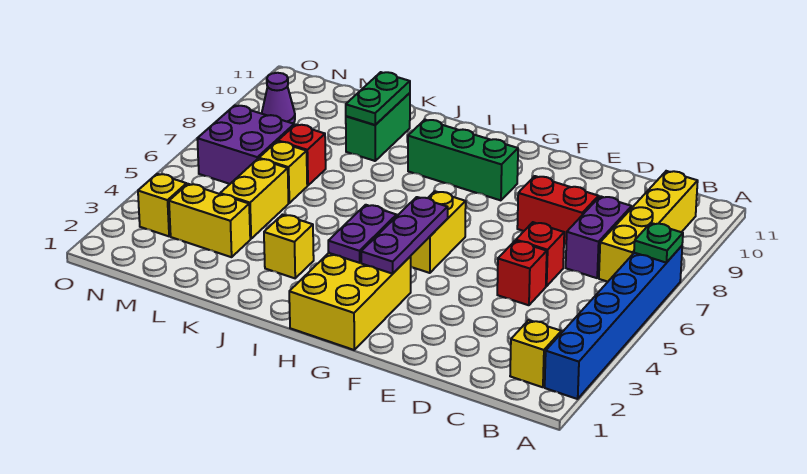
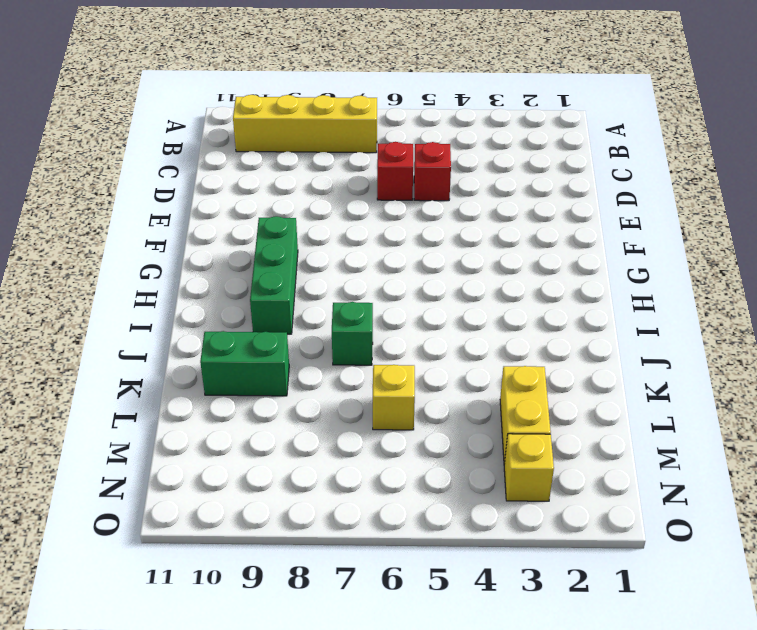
green 1x1 brick [332,302,373,365] -> none
none -> blue 1x6 brick [545,246,682,399]
none -> yellow 1x1 brick [510,320,561,387]
none -> purple 1x2 brick [566,196,632,278]

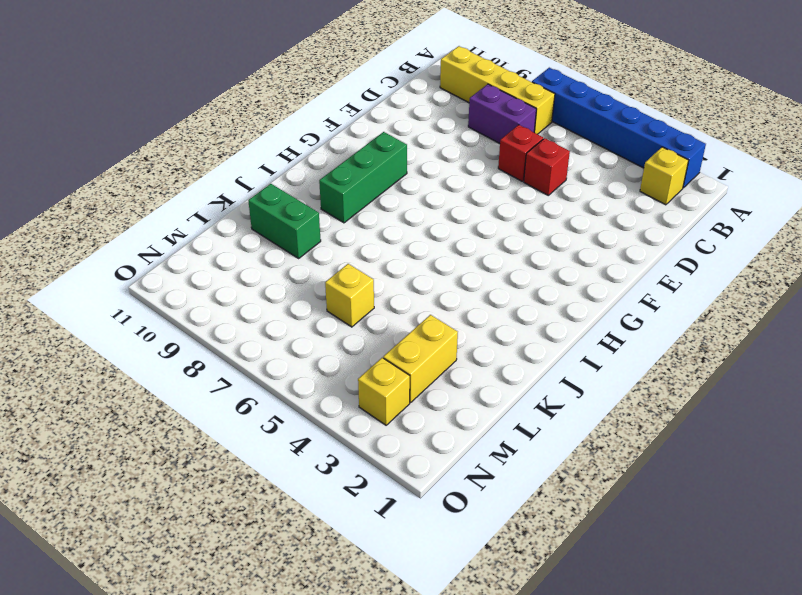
none -> red 1x2 brick [517,176,599,244]
none -> yellow 2x3 brick [289,253,411,350]
none -> yellow 1x2 brick [411,191,466,273]

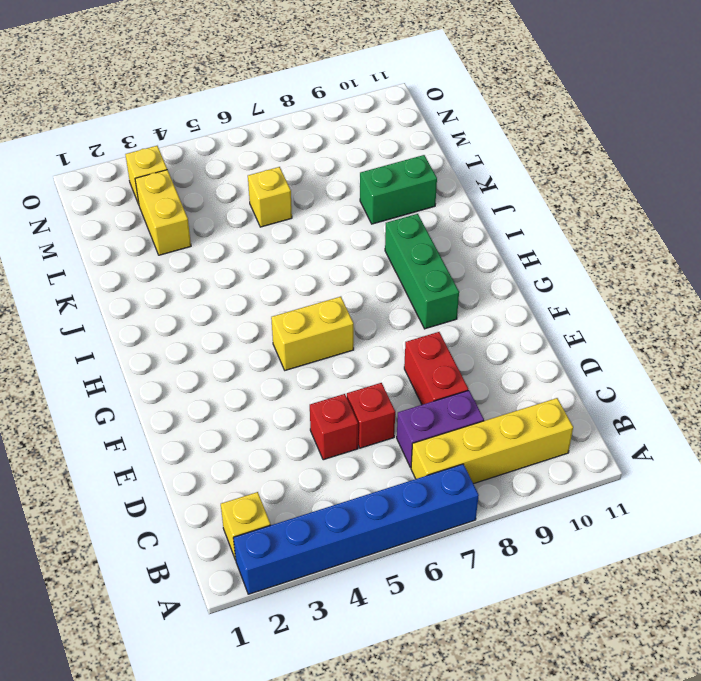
none -> yellow 2x3 brick [289,253,411,350]
none -> yellow 1x1 brick [264,215,314,278]
none -> yellow 1x2 brick [220,159,289,239]

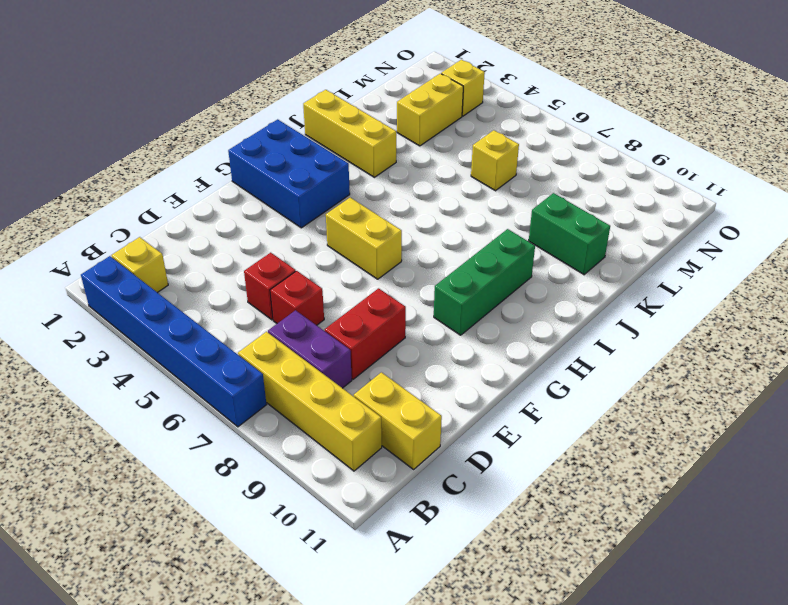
yellow 1x2 brick [354,372,442,469] -> yellow 1x2 brick moved to [220,159,289,239]
blue 2x3 brick [228,119,350,228] -> yellow 2x3 brick [289,253,411,350]
yellow 1x3 brick [303,90,396,177] -> yellow 1x1 brick [264,215,314,278]
none -> red 1x1 brick [278,125,326,186]
none -> purple 2x2 brick [197,105,294,184]
none -> purple 1x1 cone [262,73,295,123]

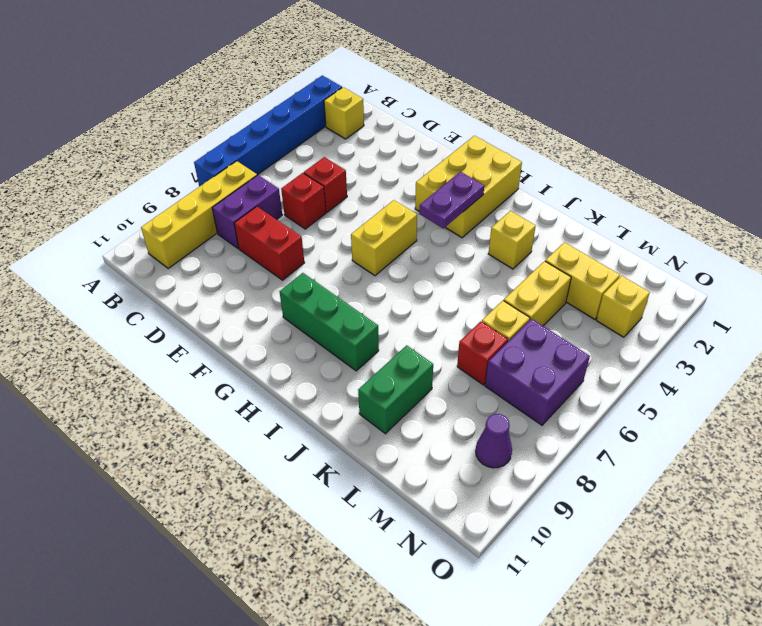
none -> green 1x1 plate [634,223,683,263]
none -> purple 1x3 plate [361,197,448,274]
none -> green 1x2 plate [346,72,410,125]

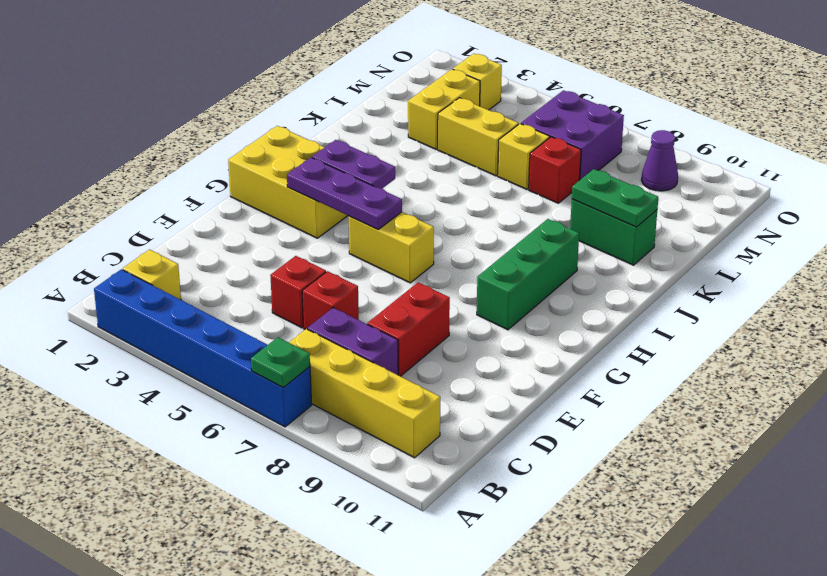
none -> yellow 1x1 brick [264,215,314,278]

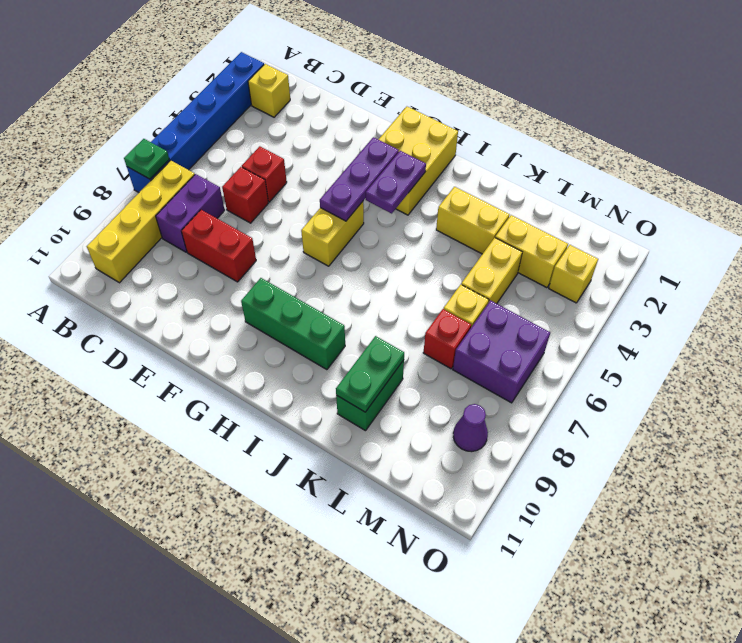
yellow 1x2 brick [436,187,509,254] -> yellow 1x1 brick [264,215,314,278]

